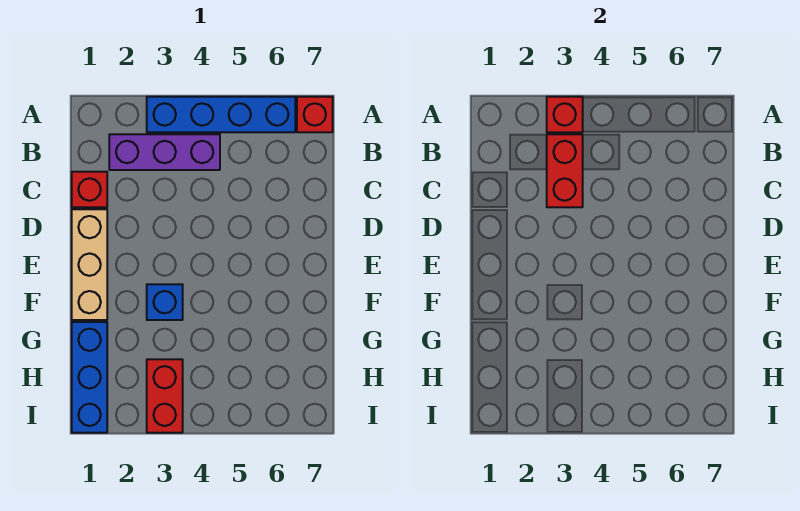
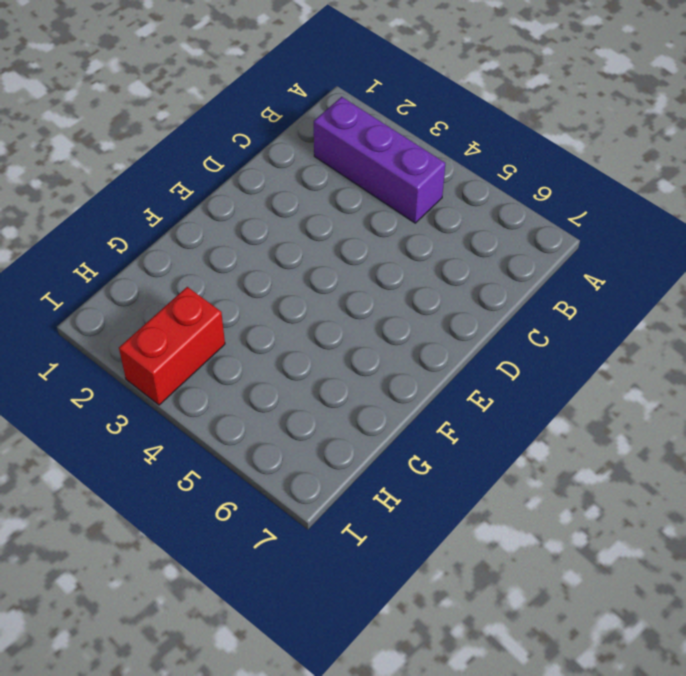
none -> blue 1x4 brick [147,97,295,132]
none -> red 1x1 brick [297,97,333,132]

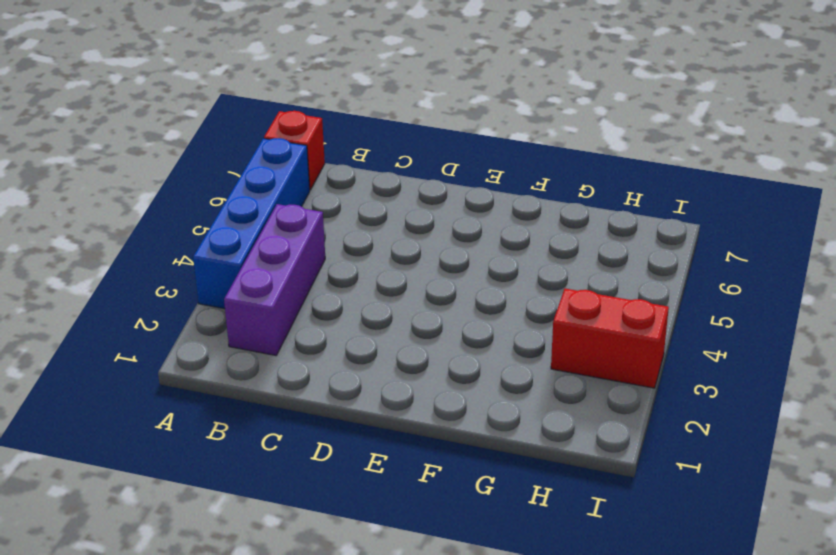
none -> red 1x1 brick [72,172,107,207]
none -> tan 1x3 brick [72,209,107,320]

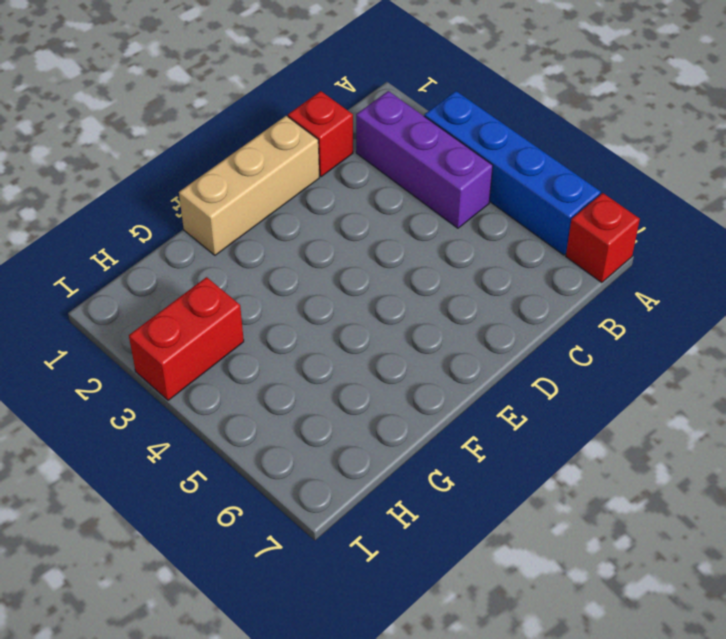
none -> blue 1x1 brick [147,284,183,320]
none -> blue 1x3 brick [72,322,107,433]

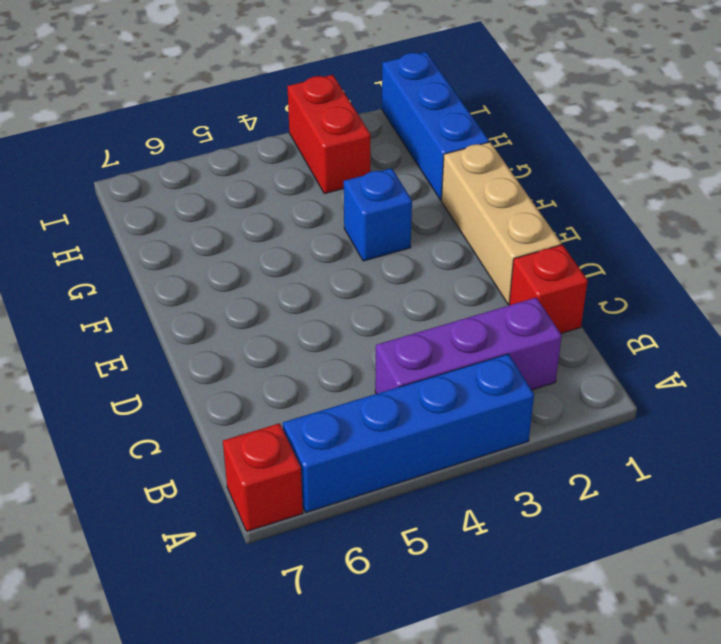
none -> red 1x1 brick [547,97,583,132]
none -> red 1x2 brick [547,134,583,207]

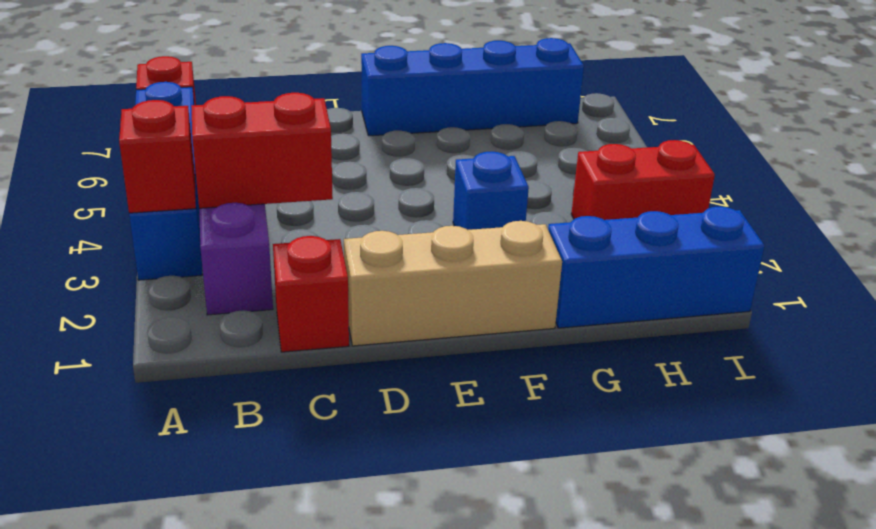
blue 1x4 brick [361,38,584,136] -> none

